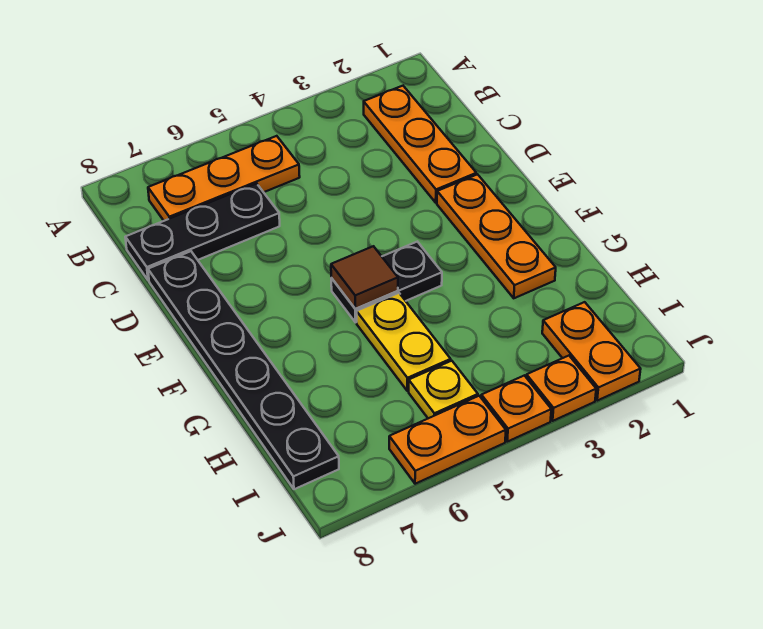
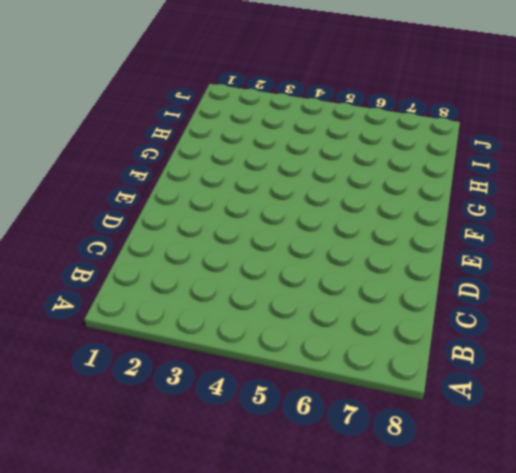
none -> orange 1x3 plate [364,86,476,203]
none -> orange 1x3 plate [148,136,300,221]
none -> black 1x3 plate [125,184,280,280]

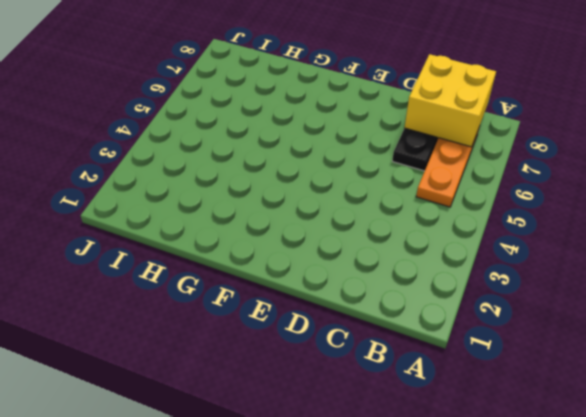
yellow 2x2 brick [405,54,496,147] -> none
none -> orange 1x3 plate [364,86,476,203]
none -> black 1x6 plate [148,251,339,489]
none -> orange 1x3 plate [437,174,556,298]

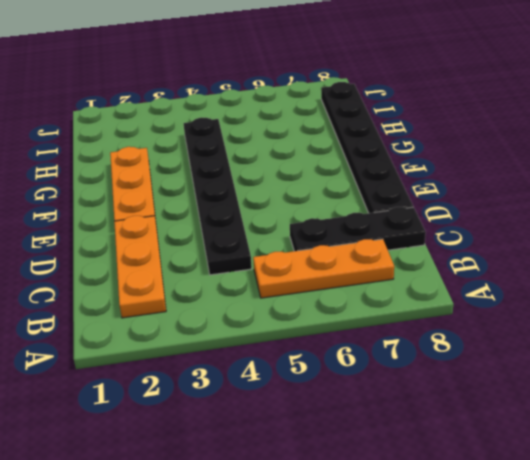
black 1x6 plate [183,117,252,275] -> black 1x2 plate [331,242,442,322]
none -> yellow 1x2 plate [357,293,451,391]
none -> orange 1x2 plate [542,302,641,401]
none -> yellow 1x1 plate [409,361,478,418]

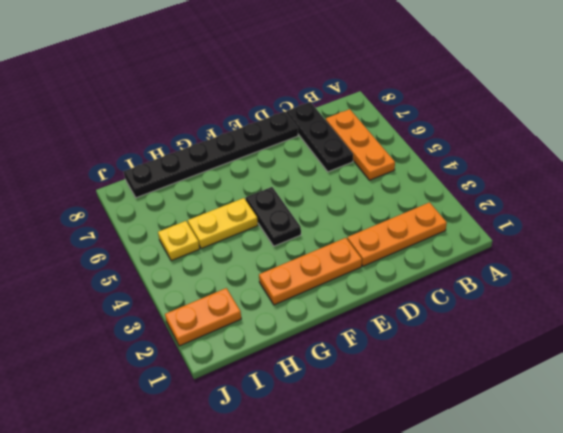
none -> orange 1x1 plate [526,356,596,421]
none -> orange 1x1 plate [481,375,551,442]
none -> orange 1x2 plate [389,396,506,484]

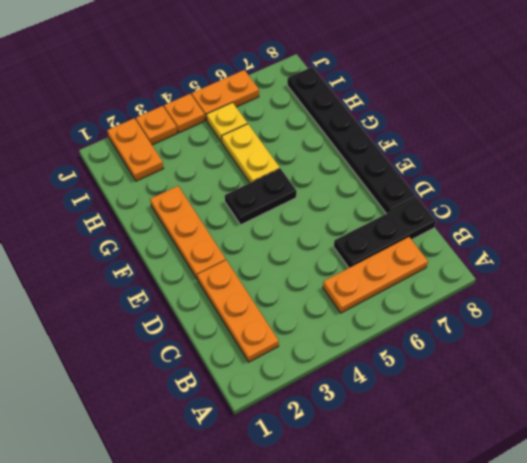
none -> brown 1x1 tile [331,246,398,309]

